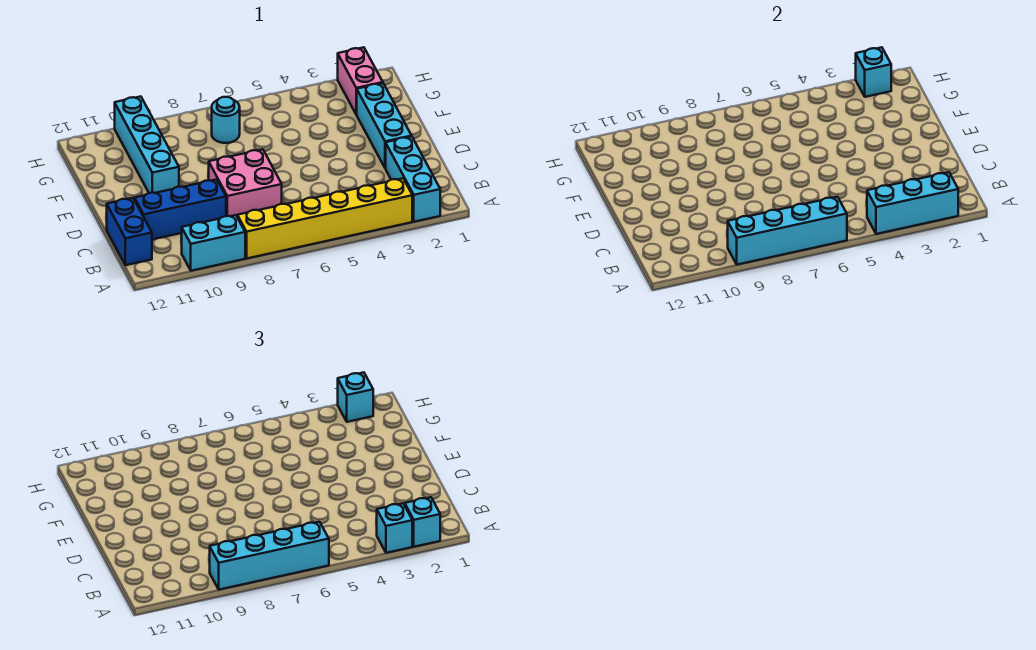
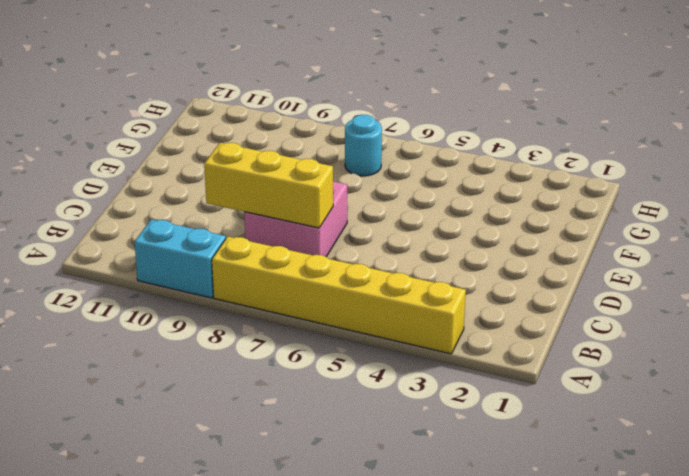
yellow 1x3 brick [204,143,333,228] -> none
none -> cyan 1x3 brick [386,137,440,222]
none -> blue 1x2 brick [107,198,152,265]
none -> blue 1x3 brick [135,179,226,239]

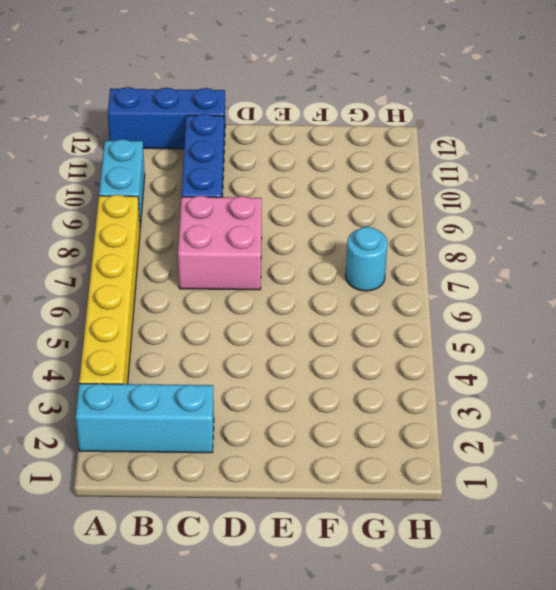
blue 1x3 brick [108,87,225,149] -> blue 1x2 brick [107,198,152,265]
none -> cyan 1x3 brick [357,83,412,168]
none -> cyan 1x4 brick [115,96,179,193]
none -> pink 1x2 brick [338,47,383,115]

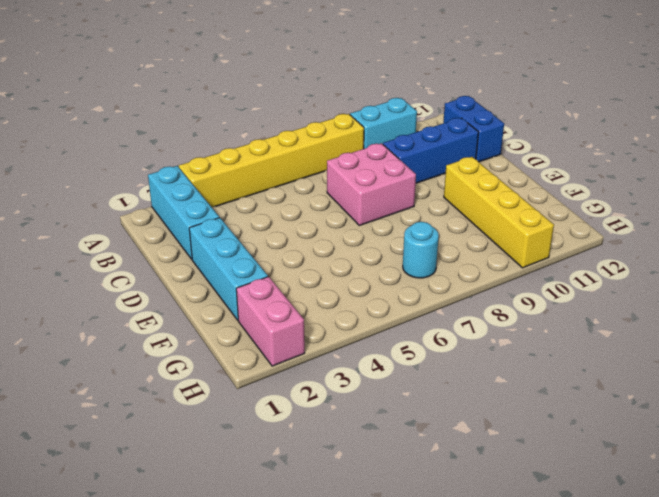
yellow 1x4 brick [444,157,554,268] -> cyan 1x4 brick [115,96,179,193]
none -> cyan 1x3 brick [867,172,958,234]
none -> cyan 1x4 brick [728,197,847,265]
none -> cyan 1x1 brick [856,47,891,97]

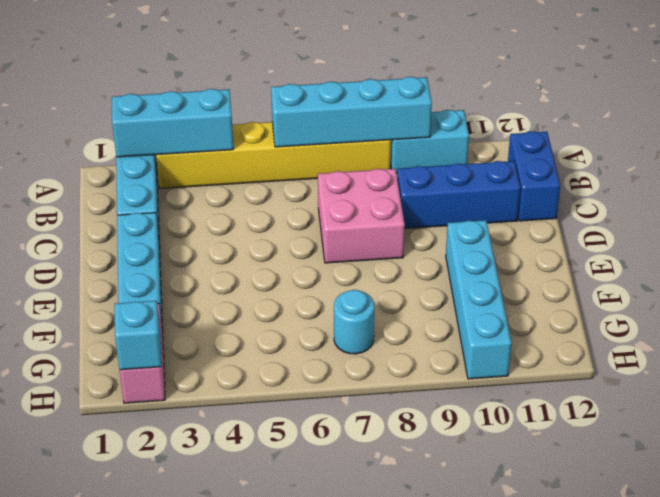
none -> cyan 1x1 brick [405,497,440,547]
none -> cyan 1x1 brick [376,503,412,553]
none -> cyan 1x4 brick [210,522,329,590]

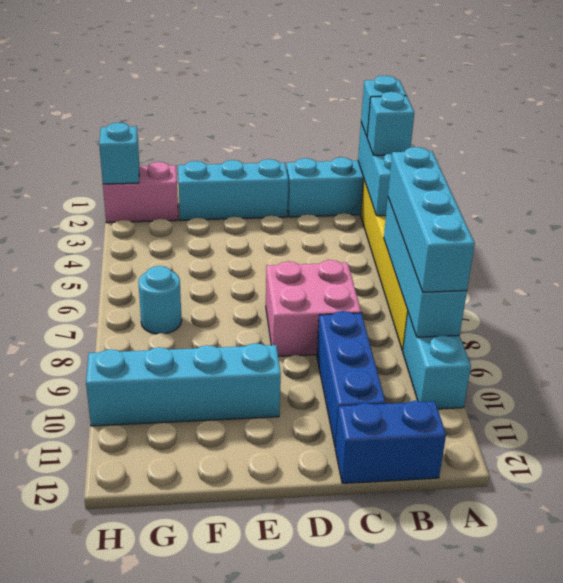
none -> cyan 1x1 brick [338,372,373,422]

